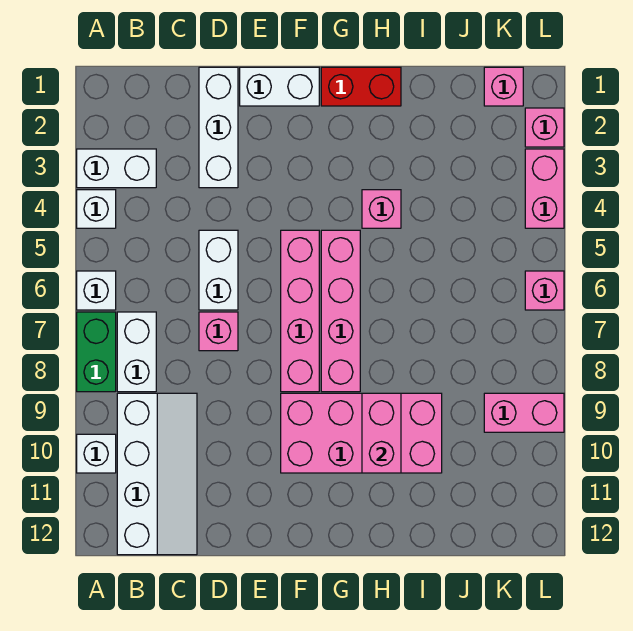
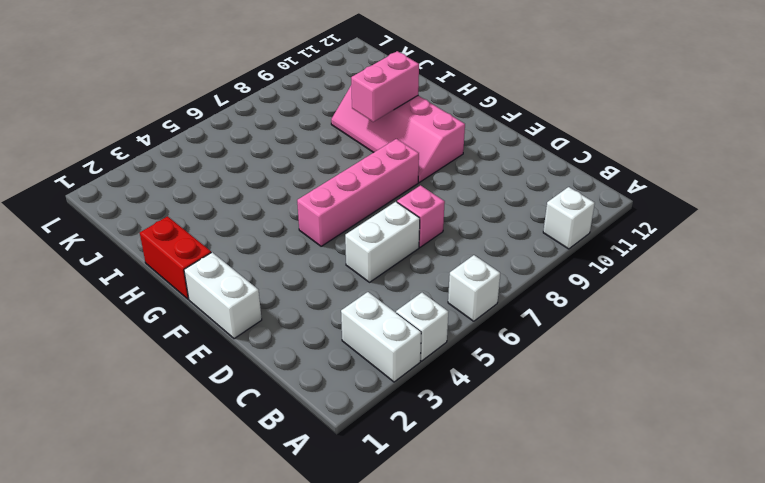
pink 2x4 slope [331,85,465,182] -> pink 2x4 brick [281,393,442,473]
none -> green 1x2 brick [77,312,116,392]
none -> white 1x2 brick [117,312,156,392]
none -> white 2x4 slope [117,393,197,555]

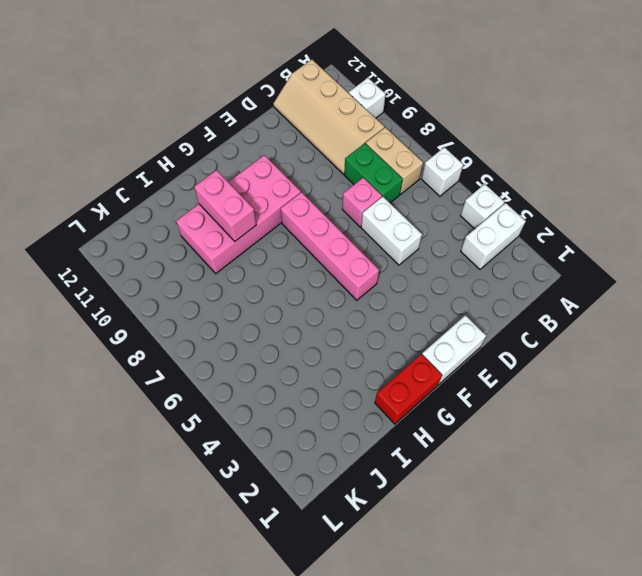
tan 1x2 brick [366,127,423,194] -> white 1x2 brick [117,312,156,392]
tan 2x4 slope [273,59,384,174] -> white 2x4 slope [117,393,197,555]
green 1x2 brick [344,143,403,203] -> green 1x2 brick moved to [77,312,116,392]
none -> white 1x3 brick [199,67,238,188]
none -> pink 1x4 brick [321,230,360,392]
none -> pink 1x1 brick [362,190,401,228]

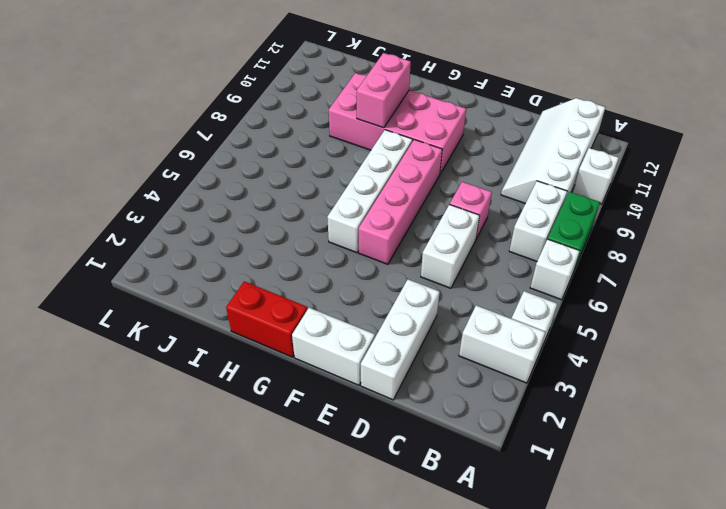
white 1x4 brick [327,130,413,253] -> pink 1x4 brick [321,230,360,392]
none -> pink 1x1 brick [362,190,401,228]
none -> pink 1x1 brick [484,67,523,106]
none -> pink 1x2 brick [484,393,564,432]

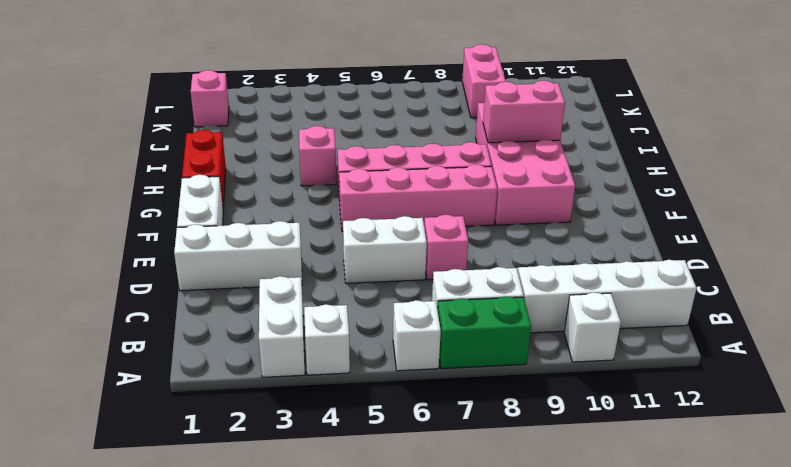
none -> pink 1x1 brick [525,108,564,147]
none -> pink 1x2 brick [525,149,564,228]
none -> pink 1x1 brick [525,271,564,310]

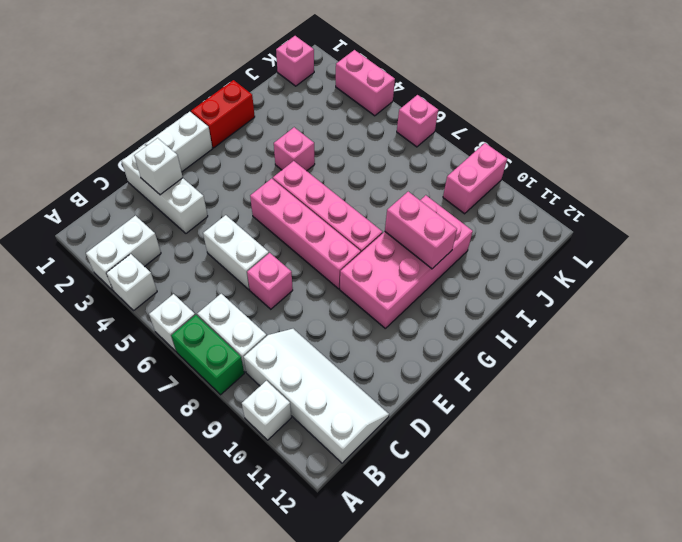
white 1x1 brick [134,138,183,195] -> none
none -> pink 1x1 brick [525,108,564,147]

